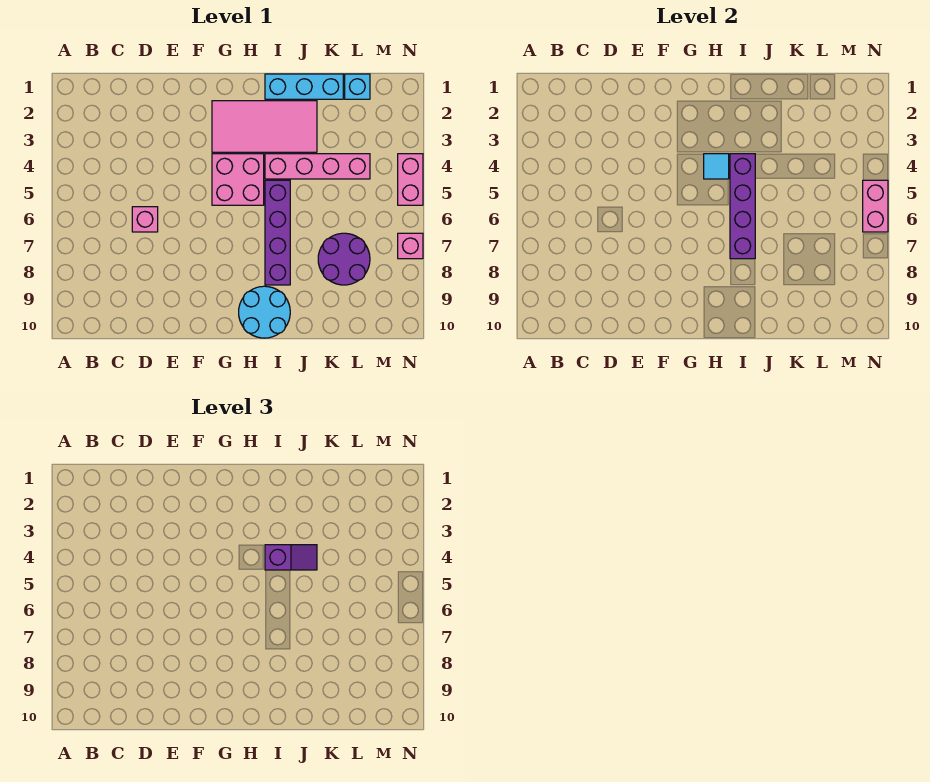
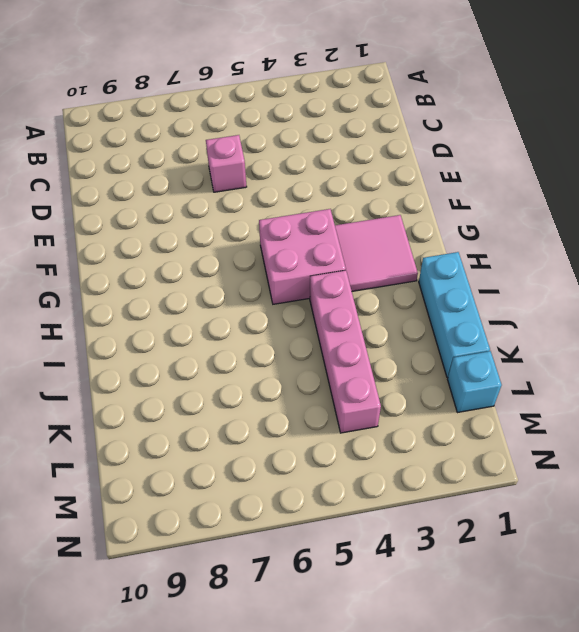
pink 2x2 tile [335,215,418,291] -> pink 2x4 tile [212,101,317,152]
none -> cyan 2x2 round brick [239,286,290,338]
none -> purple 1x4 brick [265,180,290,285]
none -> purple 2x2 round brick [318,233,370,285]

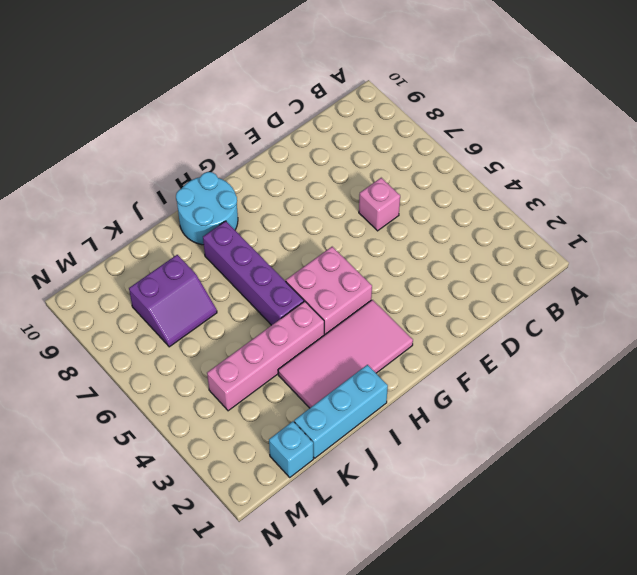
purple 2x2 slope [129,255,217,347] -> purple 2x2 round brick [318,233,370,285]
none -> pink 1x2 brick [398,154,423,205]
none -> pink 1x1 brick [398,233,423,259]
none -> cyan 1x1 tile [704,154,729,179]

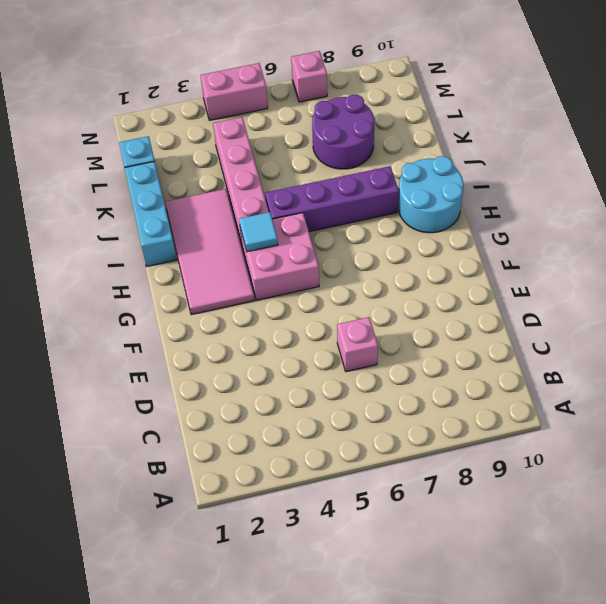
none -> purple 1x4 brick [730,154,755,259]
none -> pink 1x2 brick [863,180,888,232]
none -> purple 1x2 slope [265,545,317,570]

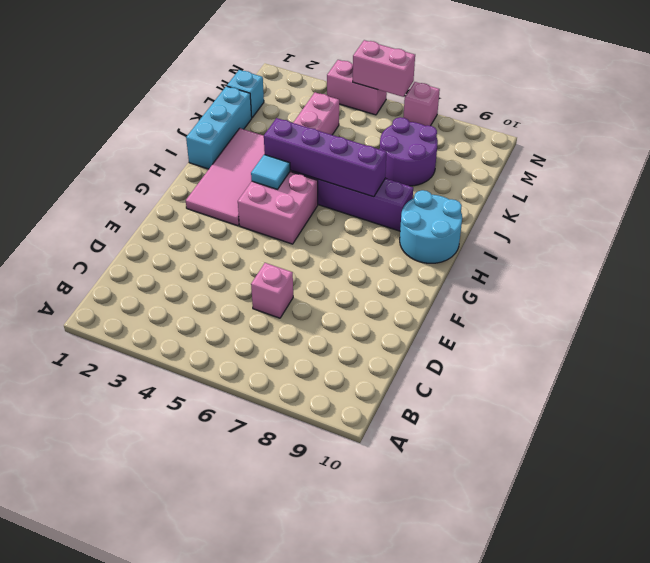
none -> purple 1x2 slope [265,545,317,570]

